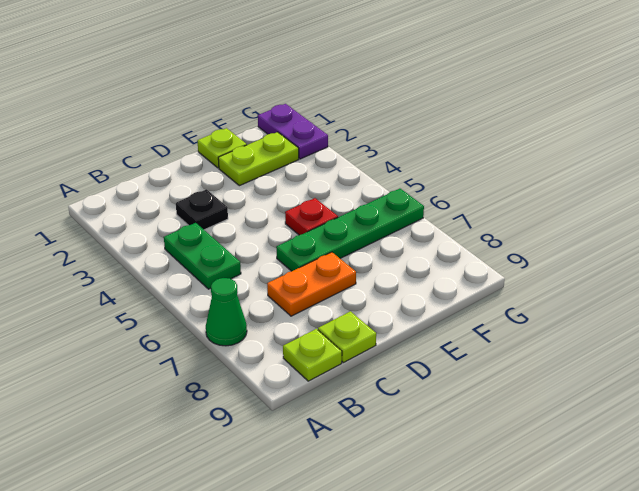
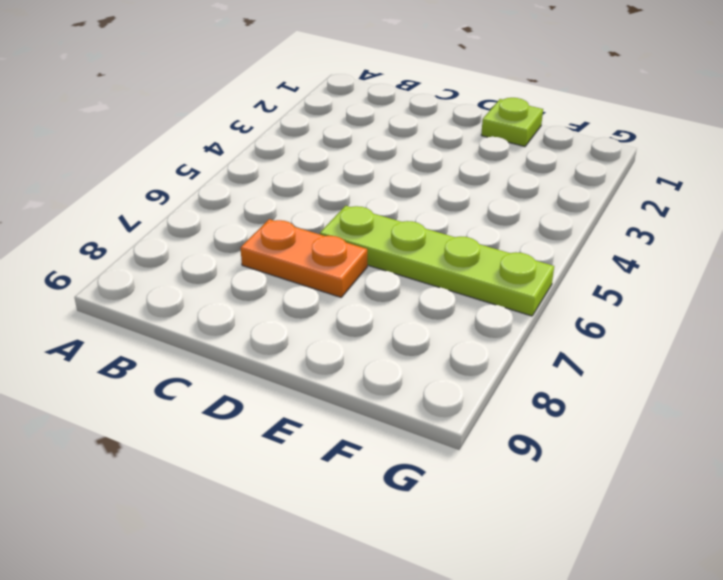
lime 1x4 plate [320,206,554,316] -> green 1x4 plate [276,189,424,271]
none -> green 1x1 cone [206,278,247,346]
none -> green 1x2 plate [164,223,241,289]

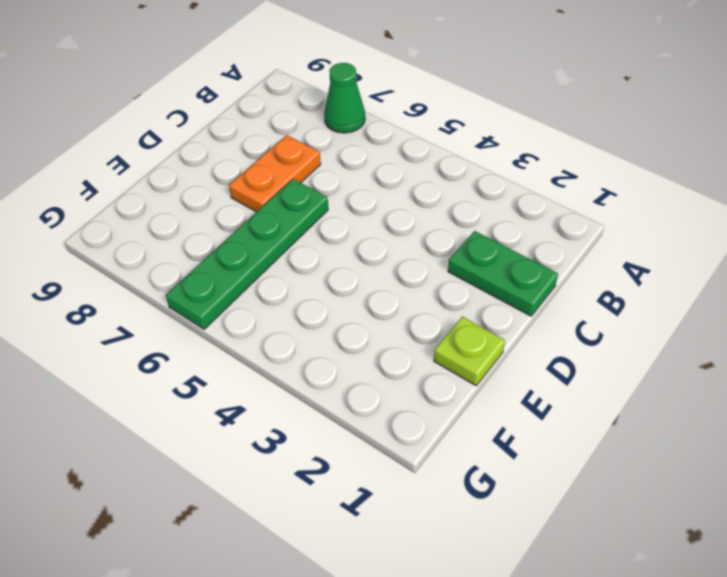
green 1x2 plate [448,231,558,316] -> green 1x2 plate moved to [164,223,241,289]
none -> lime 1x1 plate [283,329,342,381]
none -> black 1x1 plate [176,189,228,230]

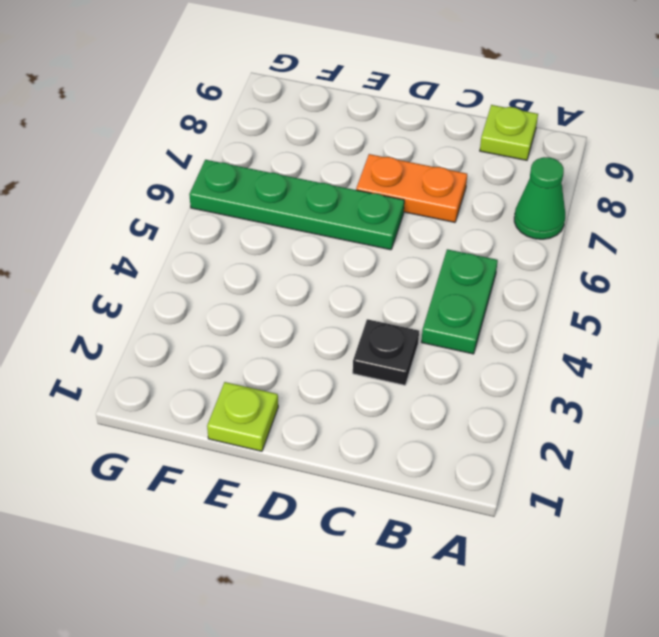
none -> lime 1x1 plate [318,311,376,363]
none -> lime 1x2 plate [218,132,299,186]

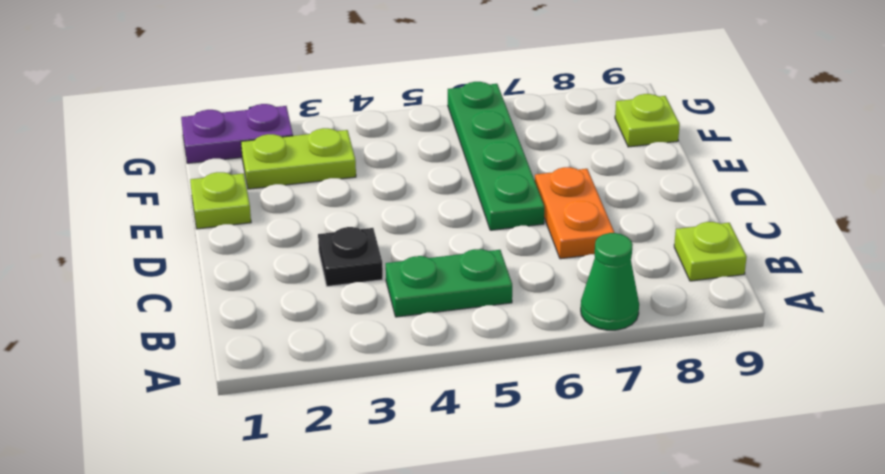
lime 1x2 plate [241,128,356,189] -> lime 1x2 plate turned to [218,132,299,186]
lime 1x1 plate [615,94,680,147] -> lime 1x1 plate moved to [318,311,376,363]
none -> red 1x1 plate [285,198,338,235]

